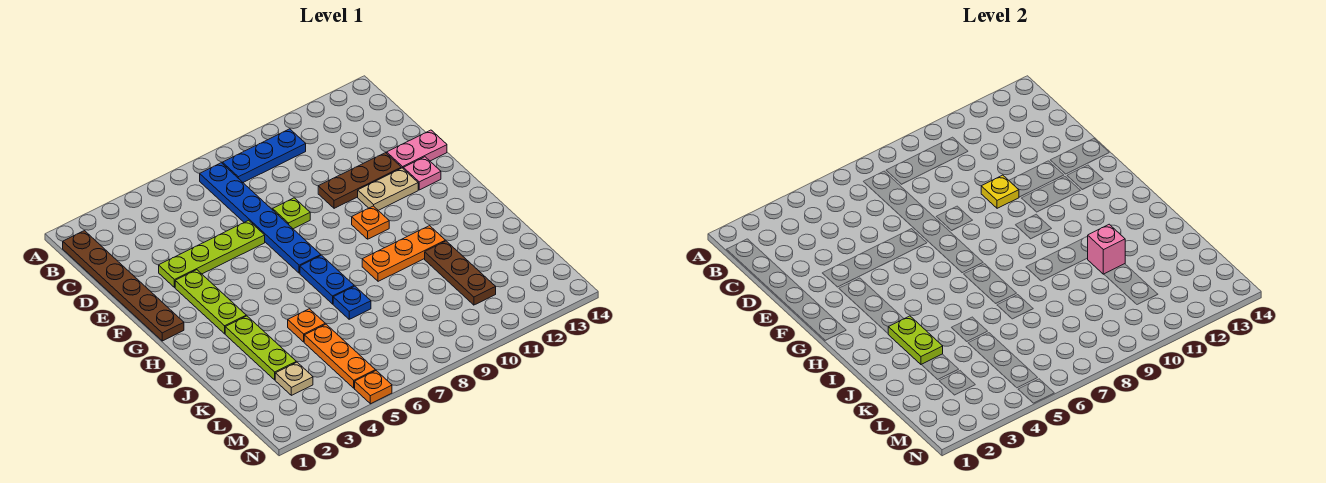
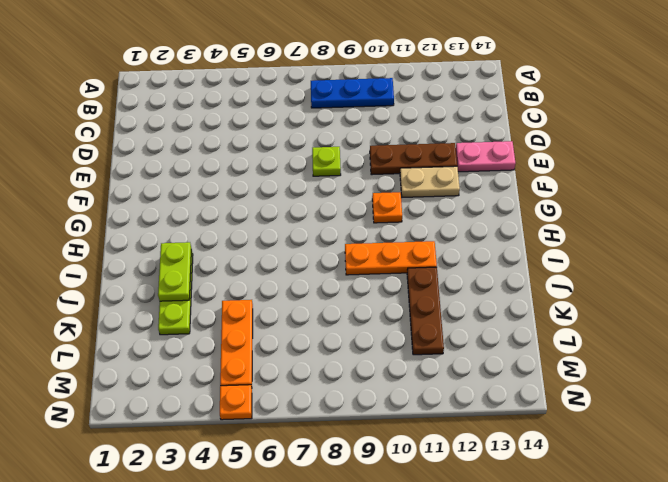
none -> brown 1x6 plate [63,231,184,341]
none -> blue 1x6 plate [200,163,321,273]
none -> lime 1x4 plate [159,220,265,288]

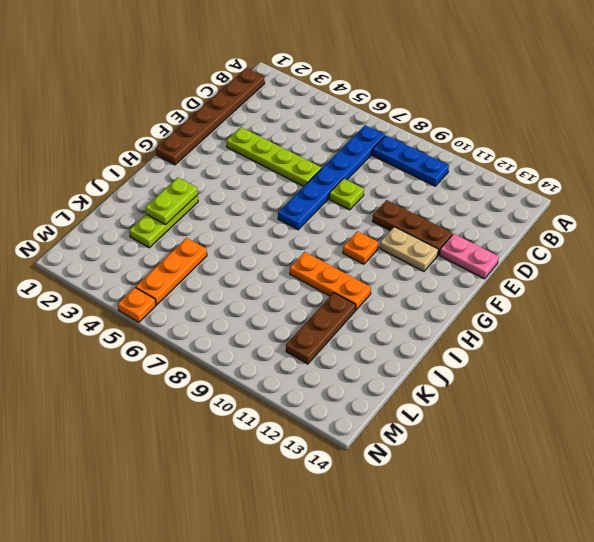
none -> lime 1x3 plate [175,270,246,334]
none -> pink 1x1 plate [403,157,441,190]
none -> blue 1x2 plate [300,255,354,304]

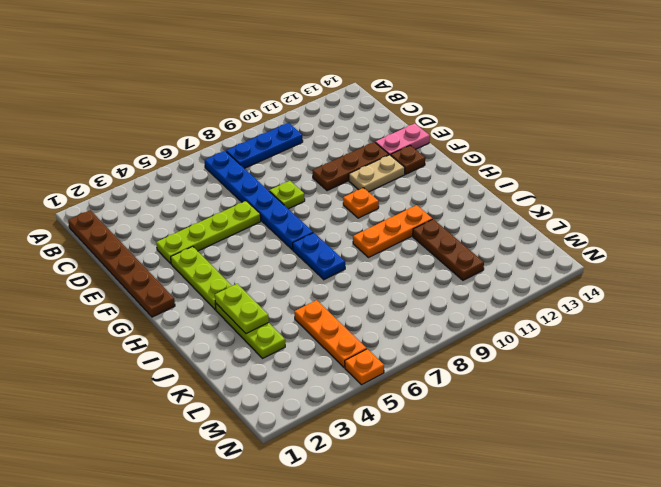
brown 1x1 plate [391,145,425,174] -> pink 1x1 plate [403,157,441,190]
none -> orange 1x1 plate [288,309,325,342]
none -> blue 1x1 plate [333,286,371,319]
none -> tan 1x1 plate [275,362,313,395]

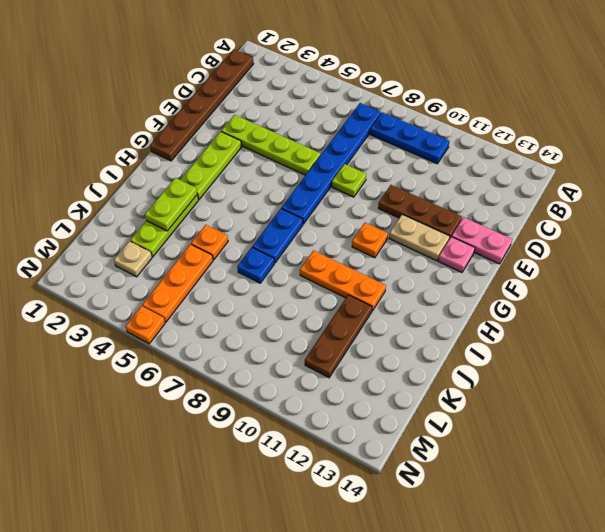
none -> yellow 1x1 plate [981,175,1019,208]
none -> pink 1x1 brick [1088,224,1125,274]

